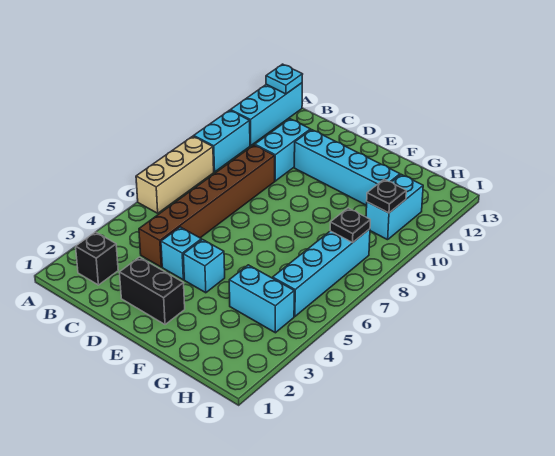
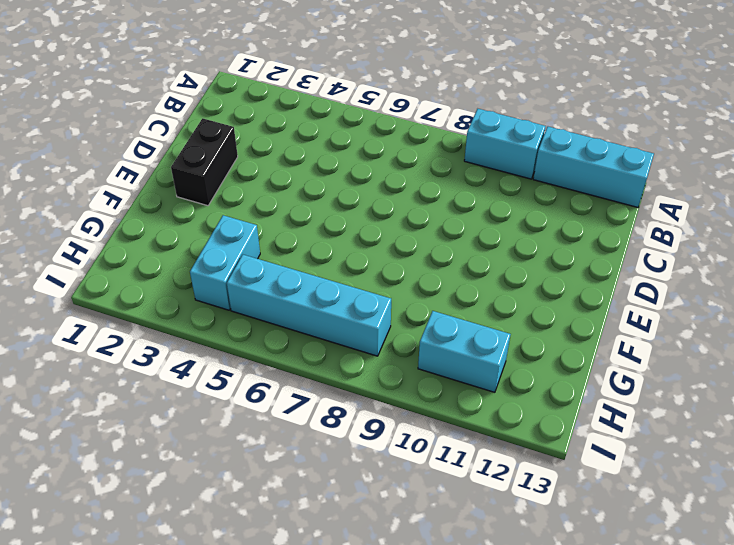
none -> tan 1x3 brick [136,136,214,213]
none -> black 1x1 brick [76,232,118,285]
none -> brown 1x6 brick [139,145,275,267]

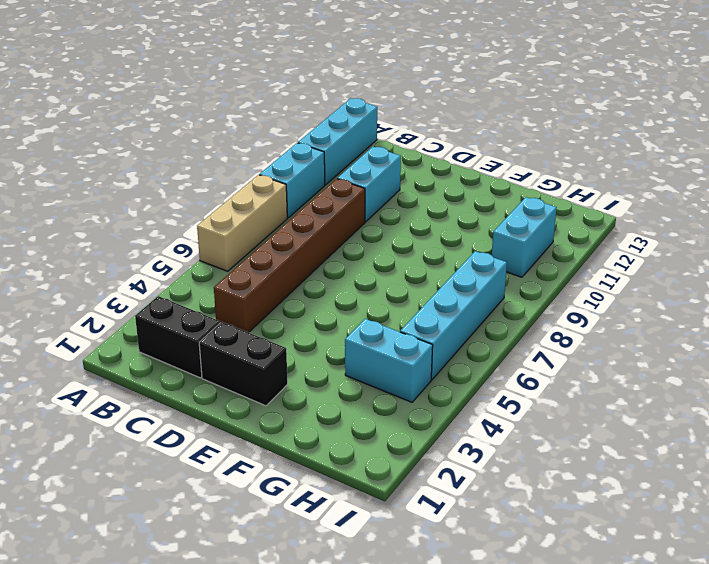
black 1x2 brick [135,296,220,378] -> black 1x1 brick [76,232,118,285]
none -> cyan 1x1 brick [161,227,201,280]
none -> cyan 1x4 brick [294,130,400,205]
none -> cyan 1x1 brick [183,240,225,293]

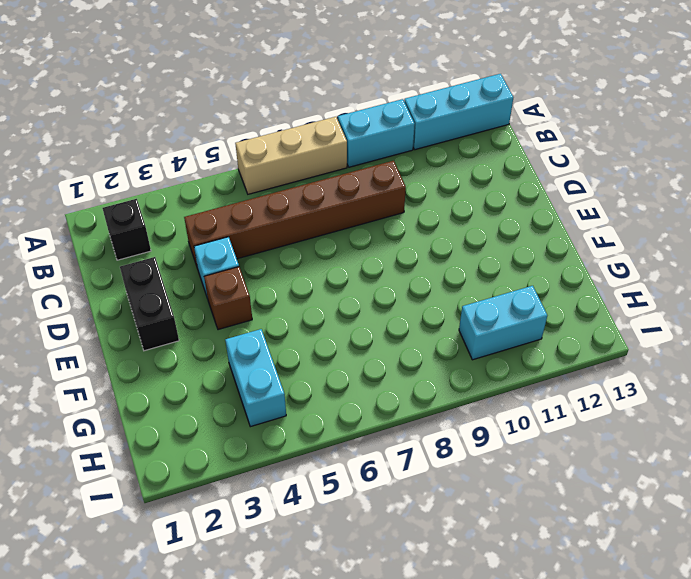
brown 1x1 brick [204,267,252,330] -> cyan 1x1 brick [183,240,225,293]
none -> cyan 1x2 brick [255,119,310,181]
none -> cyan 1x4 brick [294,130,400,205]
none -> cyan 1x4 brick [273,229,370,316]

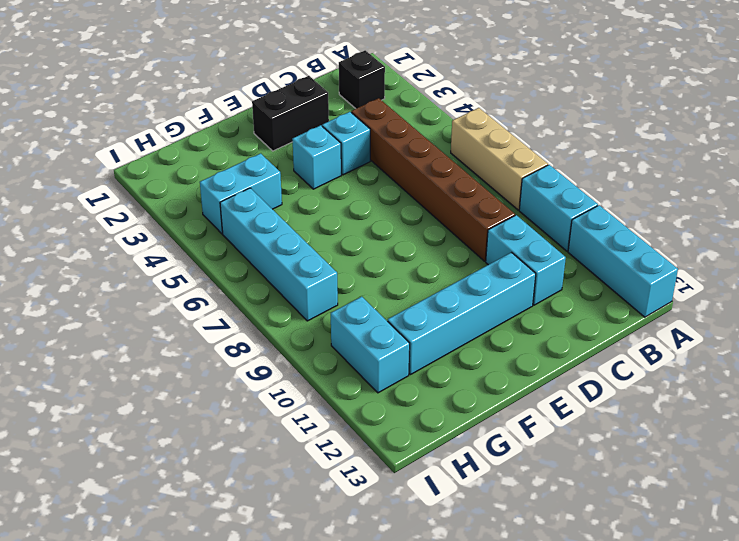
none -> cyan 1x1 plate [266,64,303,94]
none -> black 1x1 plate [330,208,370,243]
none -> black 1x1 plate [367,179,406,213]

